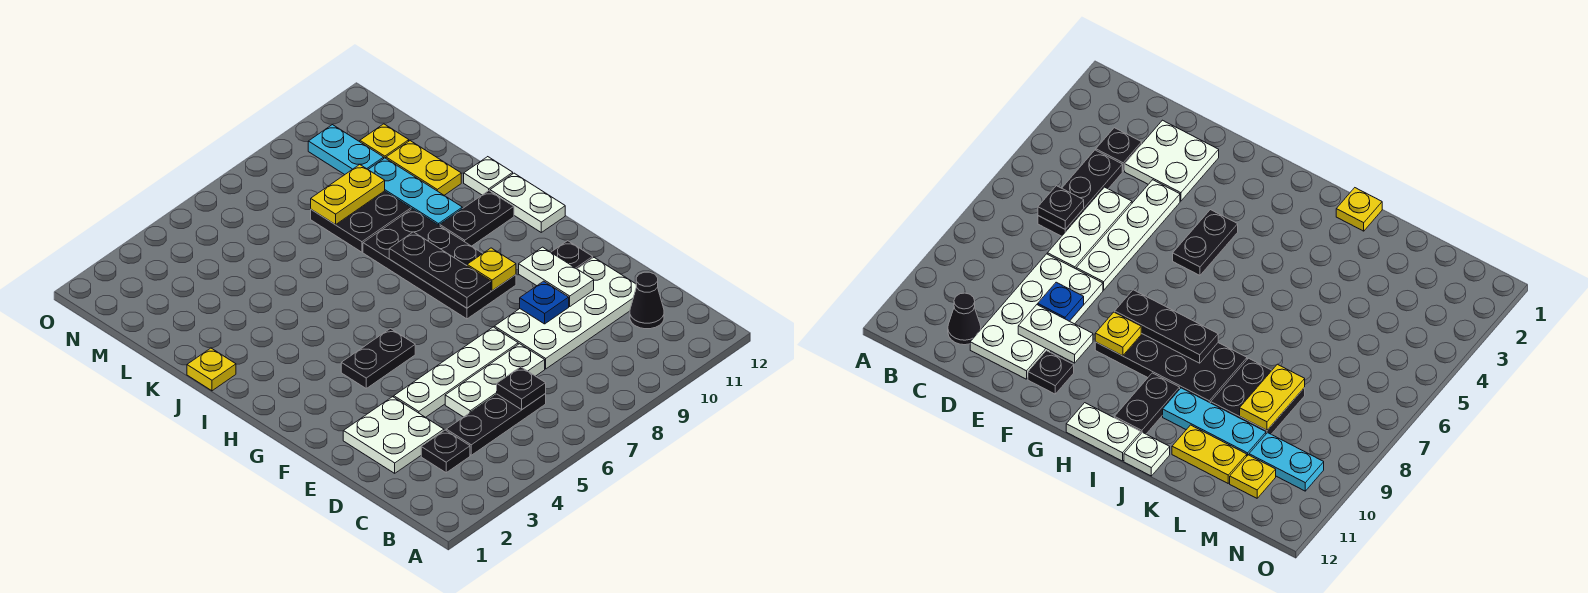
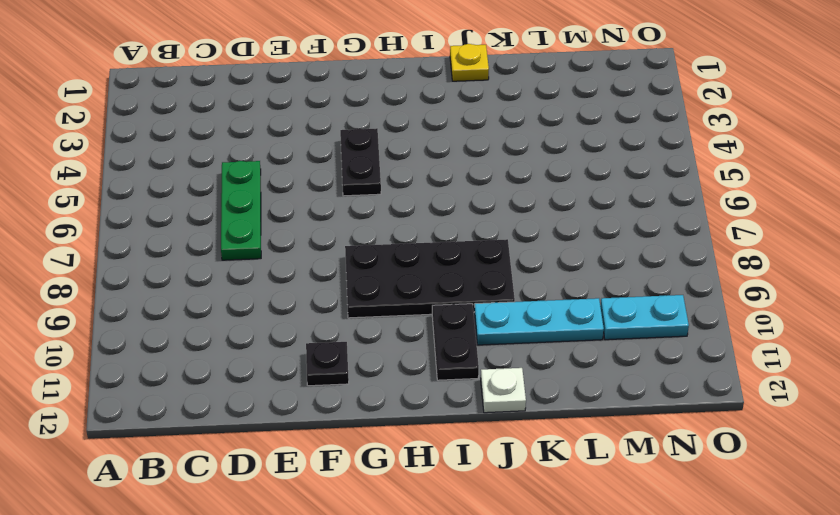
green 1x3 plate [221,161,261,260] -> white 1x3 plate [445,344,545,417]
none -> black 1x1 plate [421,430,470,473]
none -> black 1x3 plate [446,394,546,455]
none -> black 1x1 cone [630,272,664,329]

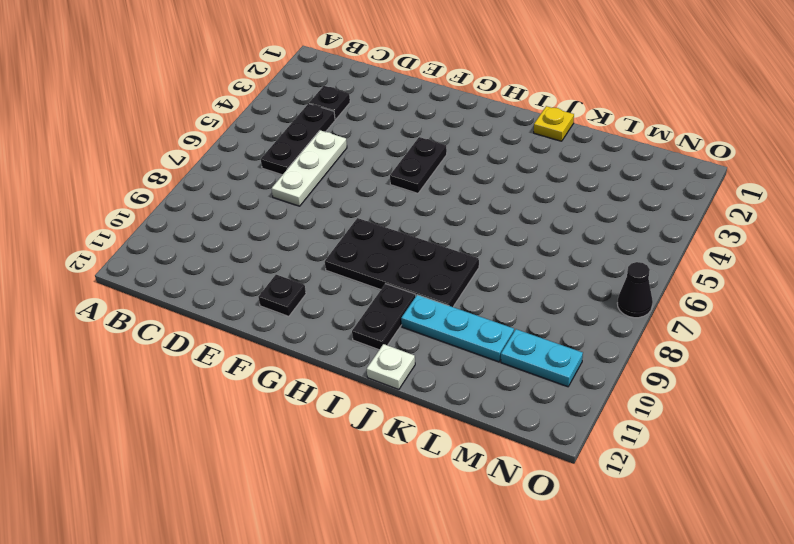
black 1x1 cone [617,262,653,318] -> black 1x1 cone moved to [630,272,664,329]
none -> white 2x2 plate [343,397,444,473]
none -> white 2x4 plate [494,258,636,369]
none -> white 1x4 plate [394,327,518,417]

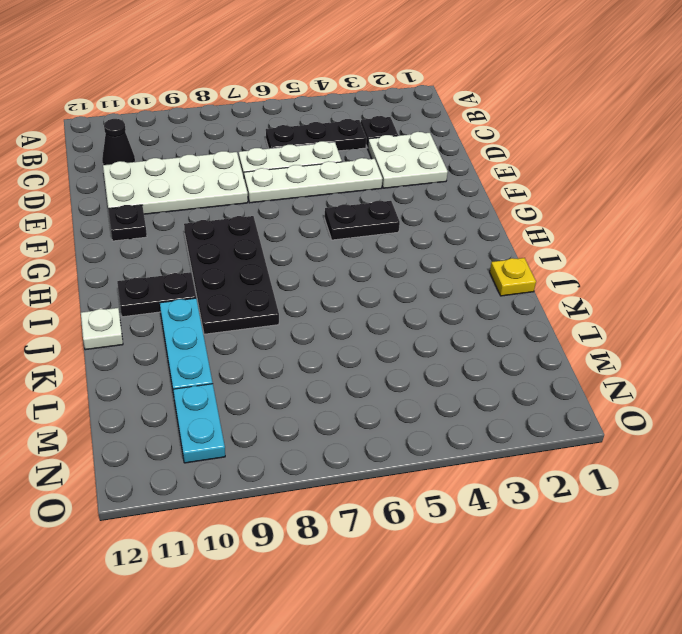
none -> white 1x2 plate [490,173,565,232]
none -> black 2x2 plate [311,191,411,252]
none -> yellow 1x2 plate [386,141,461,195]

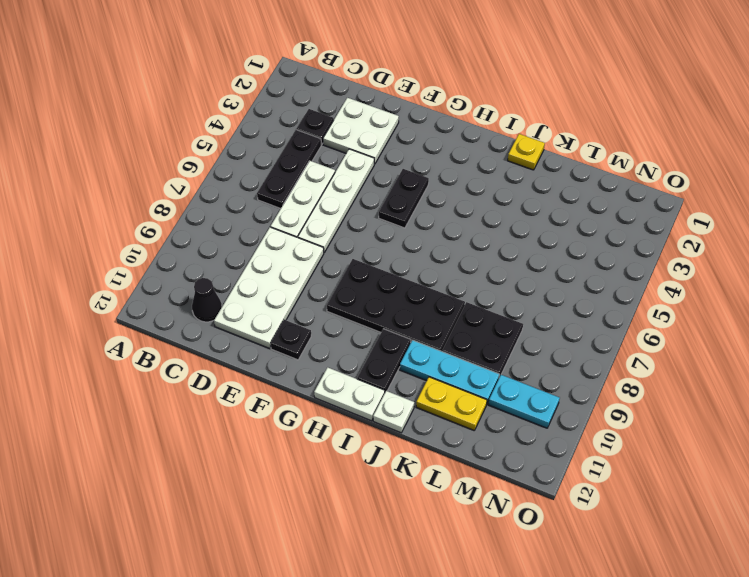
none -> yellow 1x1 plate [360,124,409,158]
none -> black 1x1 plate [497,367,546,409]
none -> blue 1x1 plate [520,281,569,324]

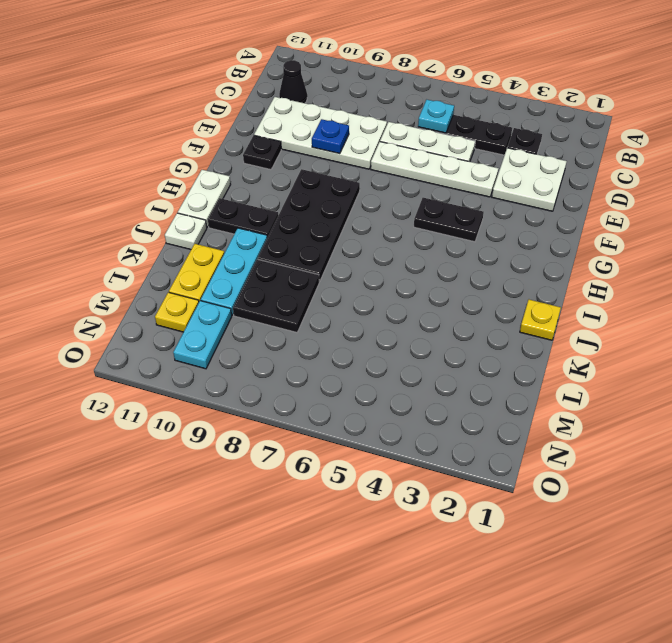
cyan 1x1 plate [418,100,454,133] -> black 1x1 plate [497,367,546,409]
none -> white 1x2 plate [519,247,594,306]
none -> black 1x3 plate [389,232,491,308]
none -> yellow 1x1 plate [467,248,516,291]

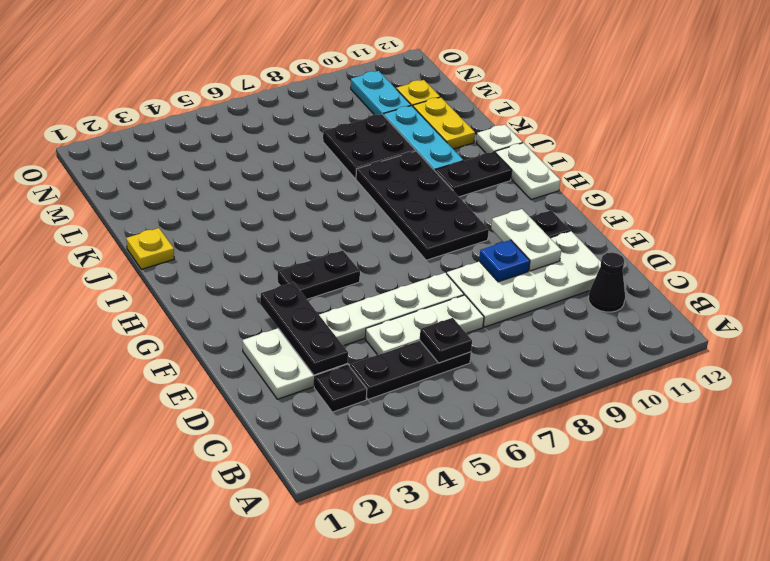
black 1x3 plate [260,283,348,375] -> black 1x3 plate moved to [389,232,491,308]
none -> yellow 1x1 plate [467,248,516,291]
none -> yellow 1x2 plate [311,164,385,225]

